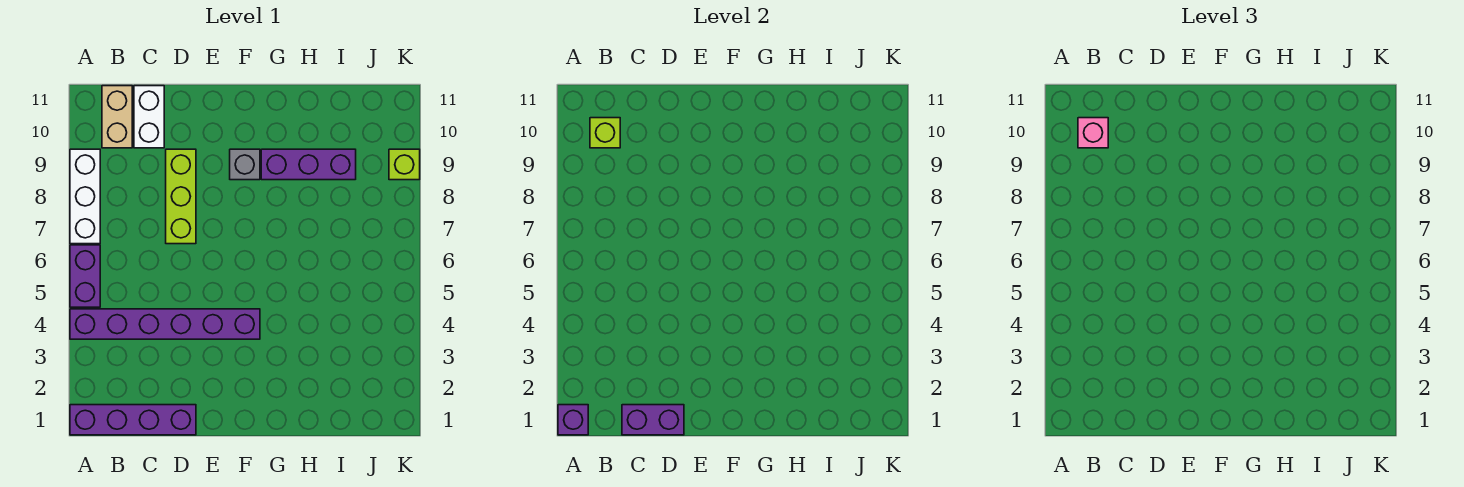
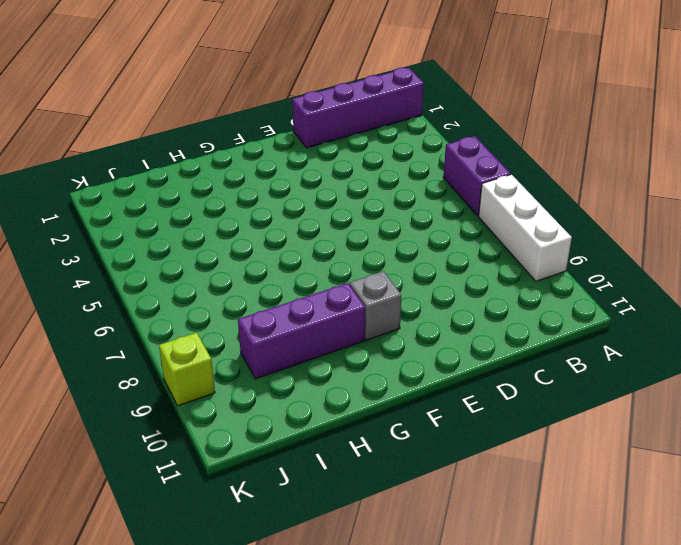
none -> purple 1x6 brick [70,309,260,339]
none -> tan 1x2 brick [102,86,132,148]
none -> white 1x2 brick [134,86,164,148]

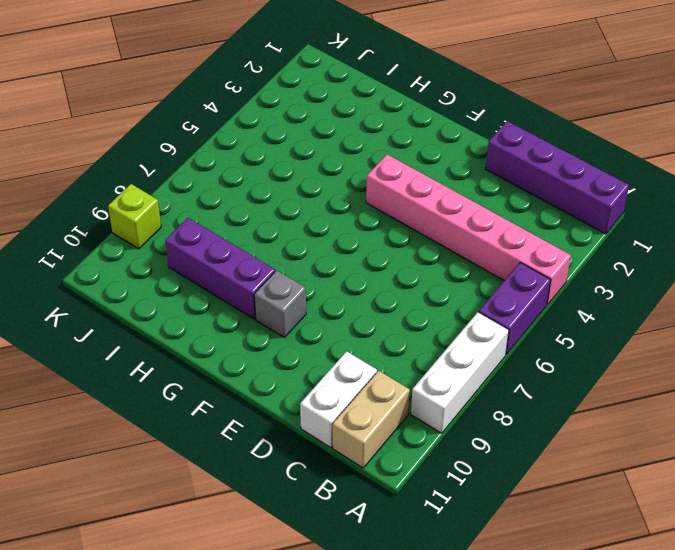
pink 1x6 brick [366,154,571,305] -> purple 1x6 brick [70,309,260,339]
none -> lime 1x3 brick [166,149,196,244]
none -> purple 1x1 brick [558,405,588,435]
none -> lime 1x1 brick [590,118,620,148]

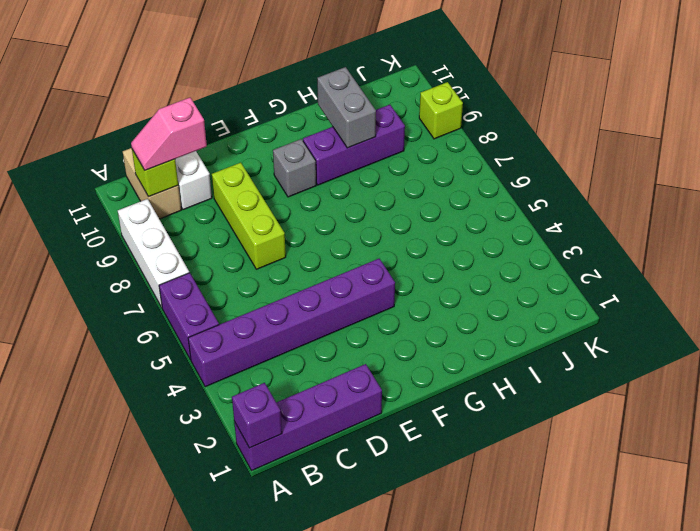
pink 1x2 slope [131,98,207,170] -> pink 1x1 brick [1078,118,1108,148]
grey 1x2 brick [317,67,376,148] -> none
none -> purple 1x2 brick [622,405,684,435]

